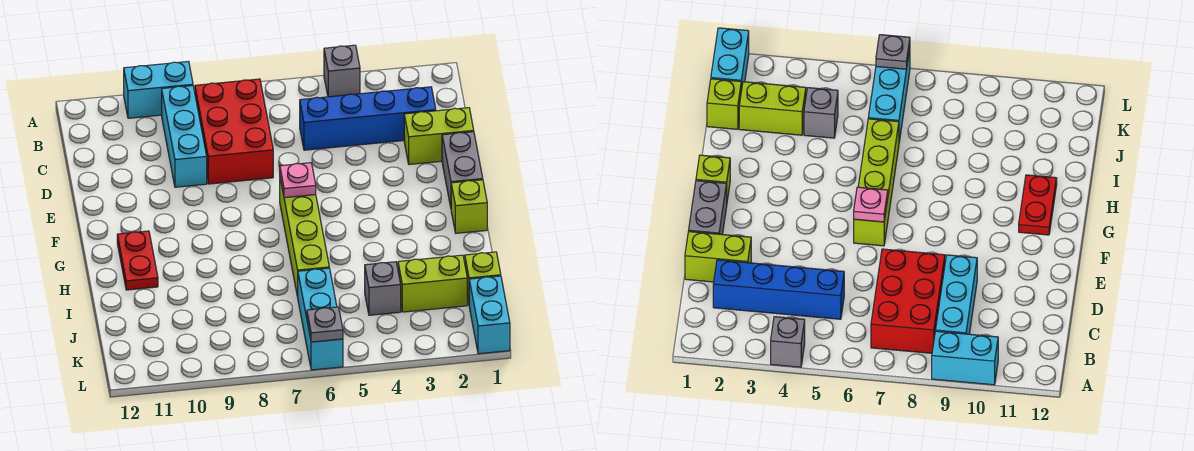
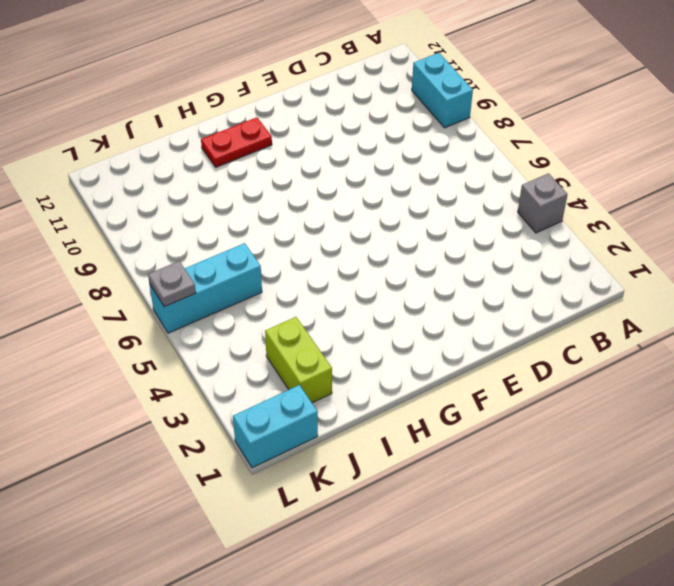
none -> red 2x3 brick [195,79,273,184]
none -> cyan 1x3 brick [162,86,207,187]
none -> blue 1x4 brick [300,87,436,150]

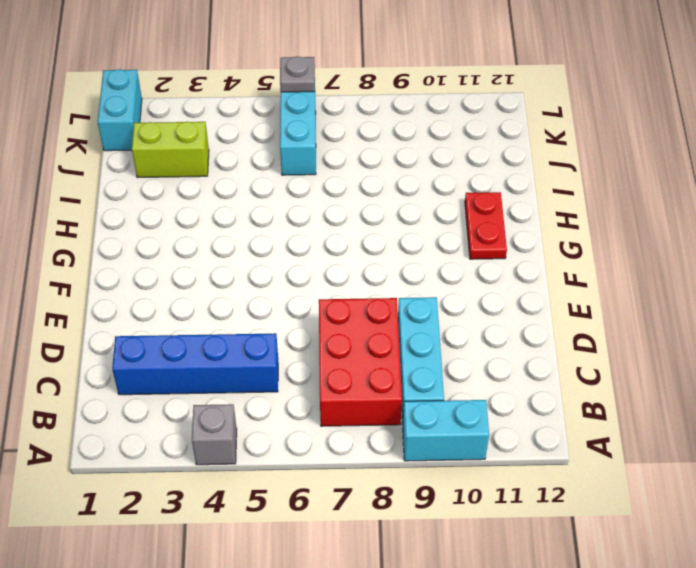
none -> lime 1x2 brick [404,108,474,164]
none -> grey 1x2 brick [442,132,483,207]
none -> lime 1x4 brick [280,179,329,297]

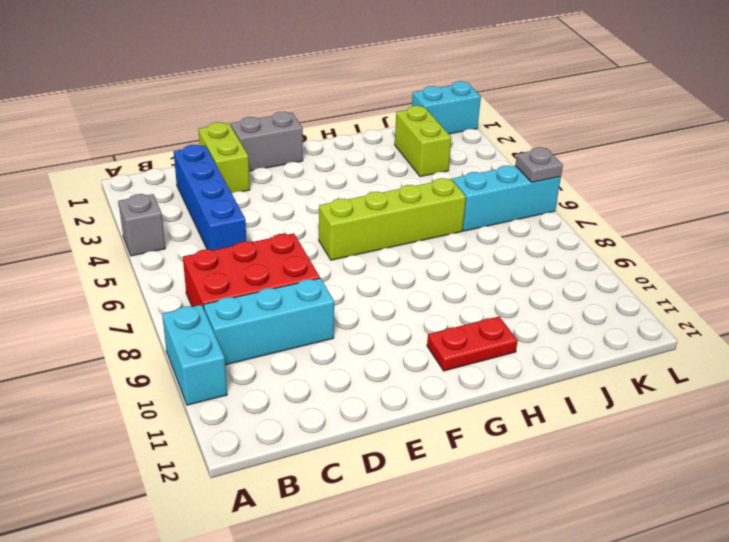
none -> lime 1x1 brick [451,180,487,233]
none -> lime 1x1 brick [465,252,501,303]
none -> grey 1x1 brick [365,262,401,315]

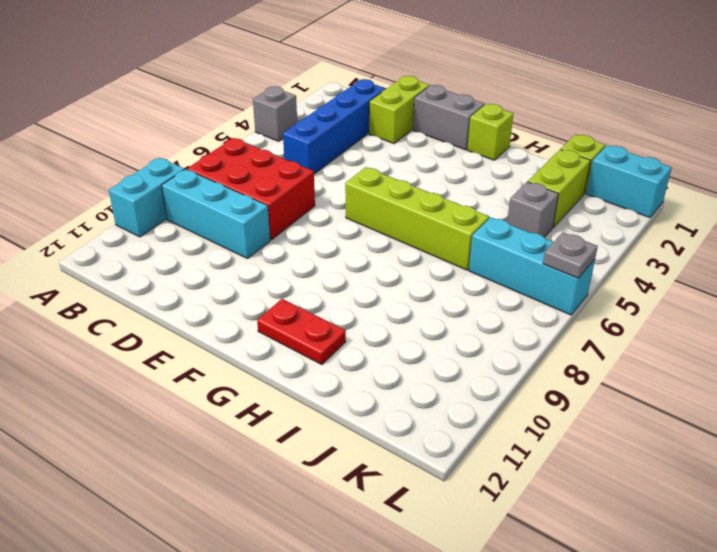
none -> pink 1x1 plate [280,163,316,198]

